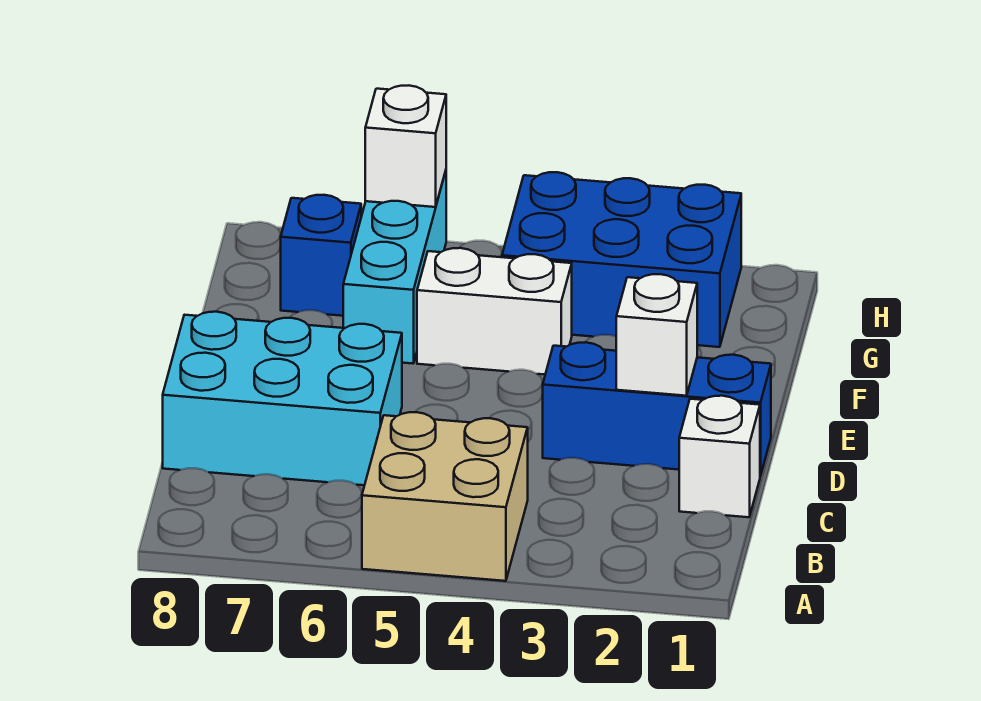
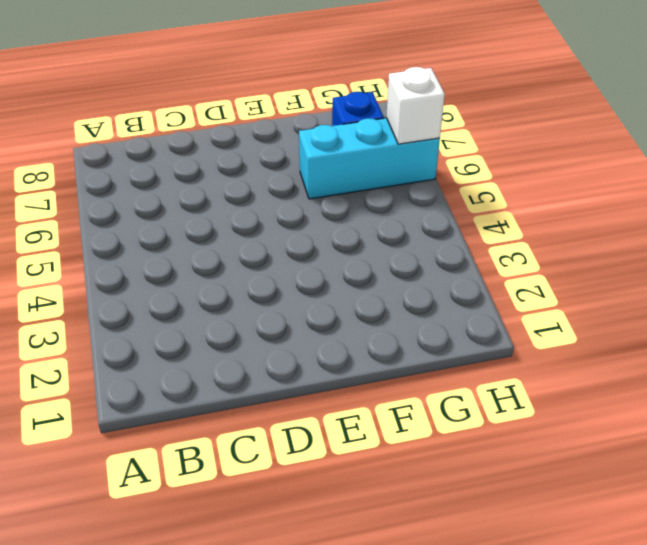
none -> tan 2x2 brick [362,412,528,581]
none -> white 1x1 brick [679,396,760,517]

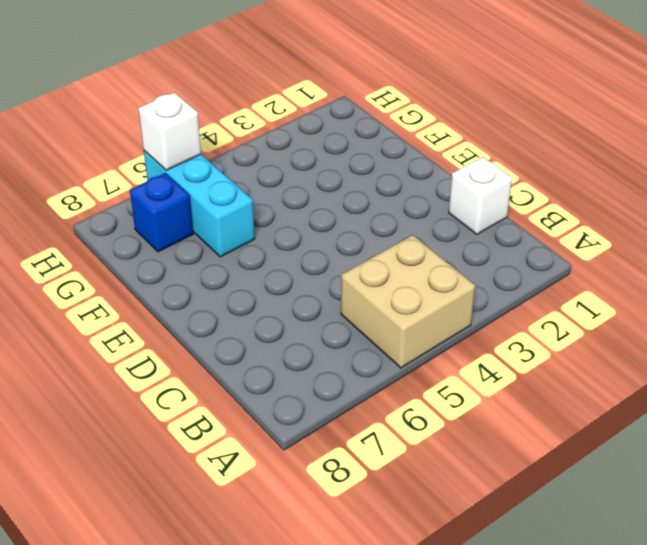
none -> cyan 2x3 brick [163,312,402,485]
none -> blue 1x3 brick [543,342,771,476]

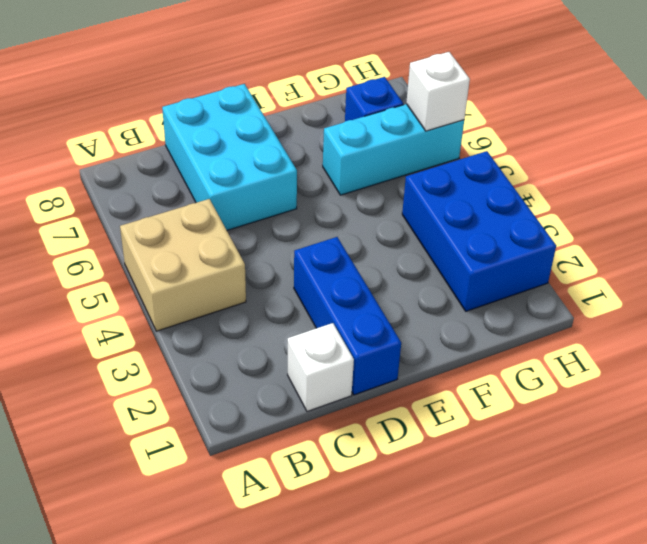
none -> white 1x2 brick [417,248,572,375]
none -> white 1x1 brick [616,274,697,396]

